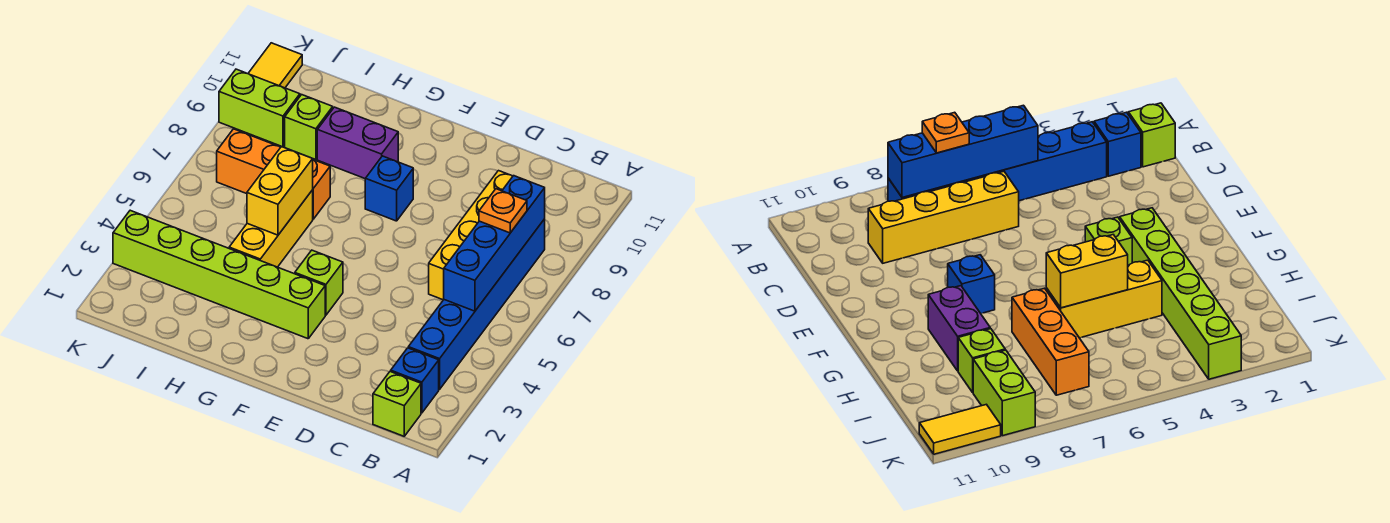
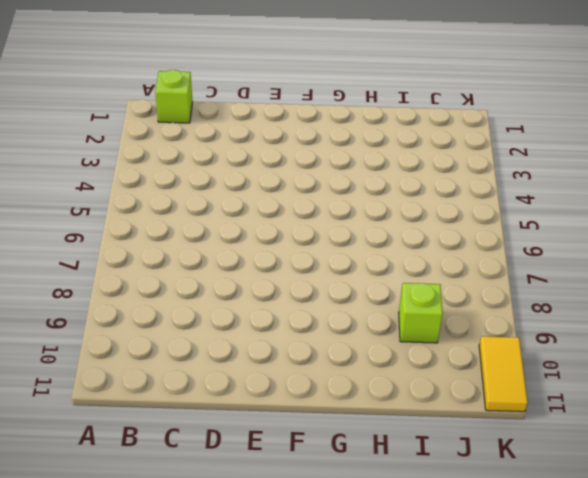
none -> blue 1x1 brick [391,348,439,413]
none -> blue 1x6 brick [408,219,545,389]
none -> yellow 1x4 brick [429,171,513,300]

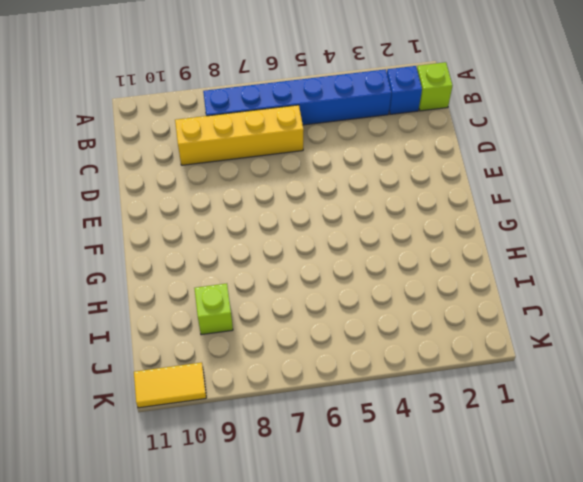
none -> lime 1x6 brick [113,210,325,339]
none -> lime 1x1 brick [295,250,343,315]
none -> blue 1x1 brick [365,156,413,221]

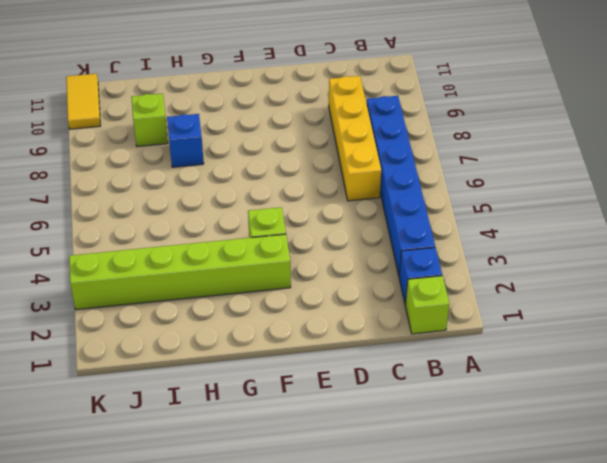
blue 1x1 brick [167,114,204,167] -> blue 1x1 brick moved to [365,156,413,221]
none -> purple 1x2 brick [317,107,398,178]
none -> yellow 1x3 brick [229,190,313,267]
none -> orange 1x3 brick [217,129,330,219]

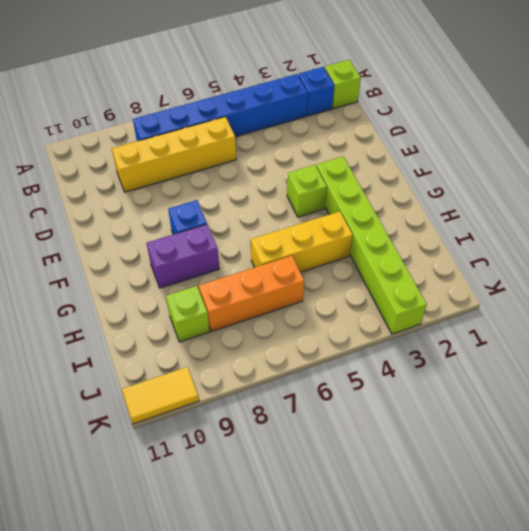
purple 1x2 brick [146,224,219,288] -> purple 1x2 brick turned to [317,107,398,178]
orange 1x3 brick [199,256,304,331] -> orange 1x3 brick turned to [217,129,330,219]
none -> lime 1x2 brick [219,69,300,147]
none -> blue 1x4 brick [444,176,545,311]
none -> yellow 1x2 brick [247,147,313,235]

